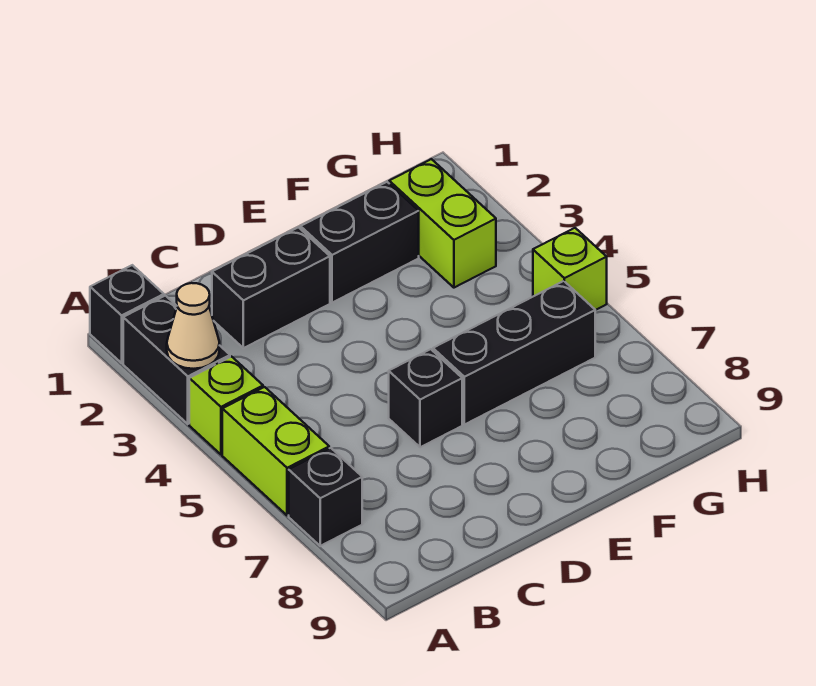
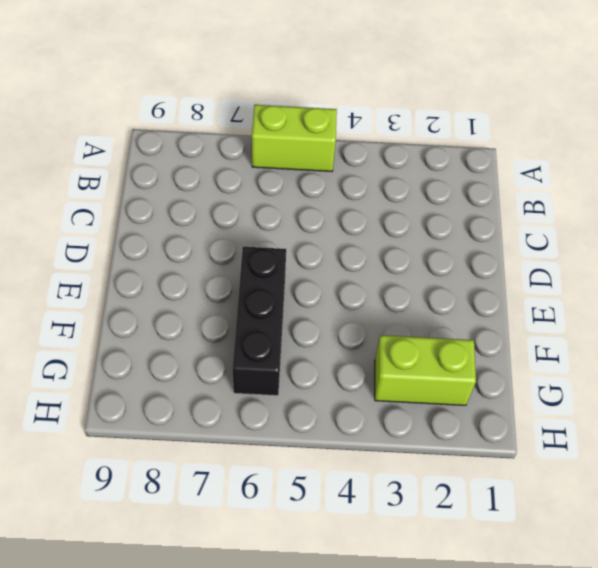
none -> black 1x1 brick [90,265,164,363]
none -> black 1x2 brick [123,296,230,424]
none -> lime 1x1 brick [189,357,263,454]

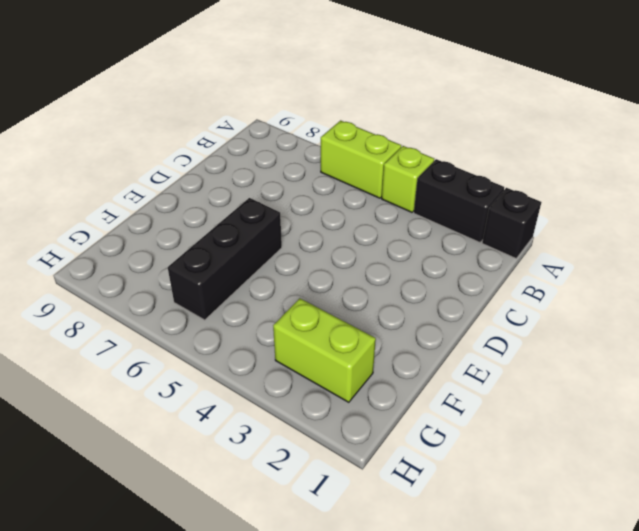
none -> black 1x1 brick [289,448,362,546]
none -> black 1x2 brick [212,227,330,348]
none -> black 1x1 brick [389,349,462,447]

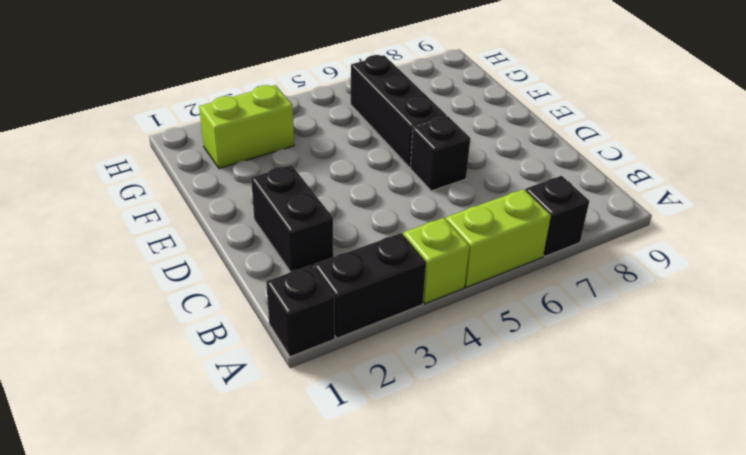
none -> black 1x2 brick [301,182,419,303]
none -> lime 1x1 brick [533,228,607,310]
none -> tan 1x1 cone [167,283,219,369]

